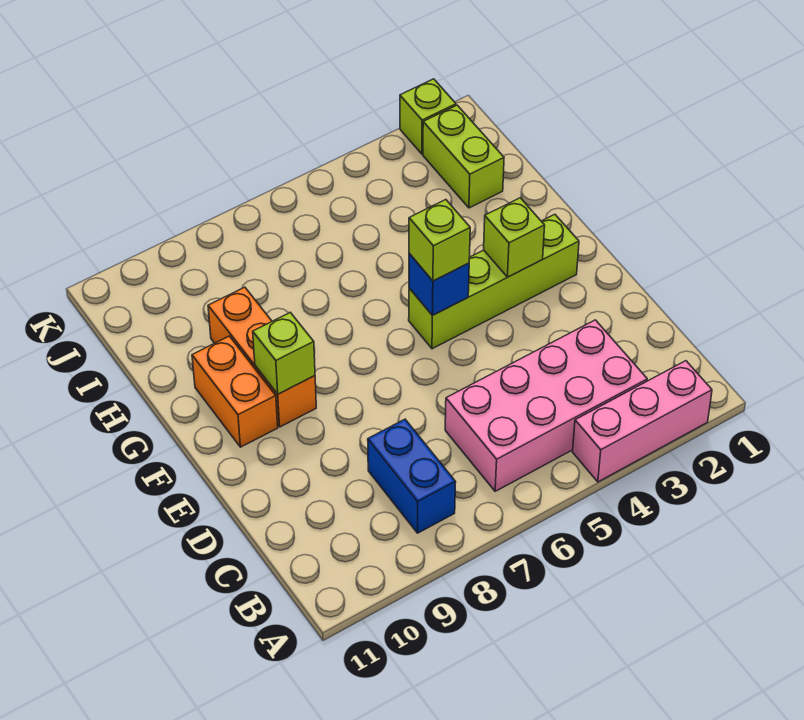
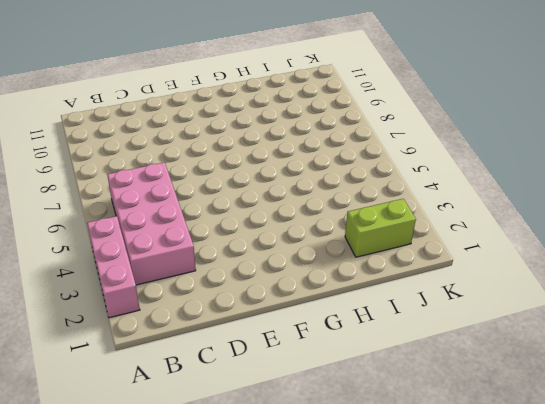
none -> blue 1x2 brick [368,419,456,533]
none -> lime 1x4 brick [409,214,579,349]
none -> orange 1x3 brick [208,287,316,427]

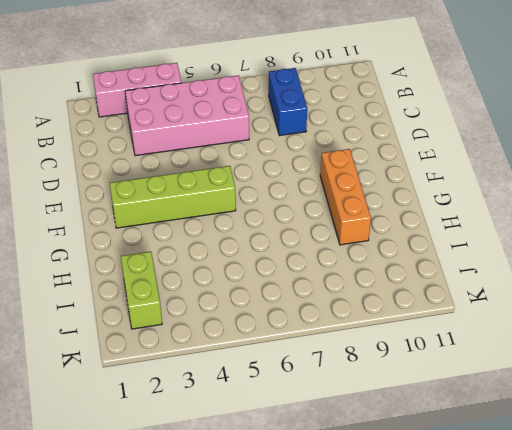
none -> orange 1x2 brick [192,336,278,447]
none -> lime 1x1 brick [400,79,456,154]
none -> lime 1x1 brick [484,198,545,277]

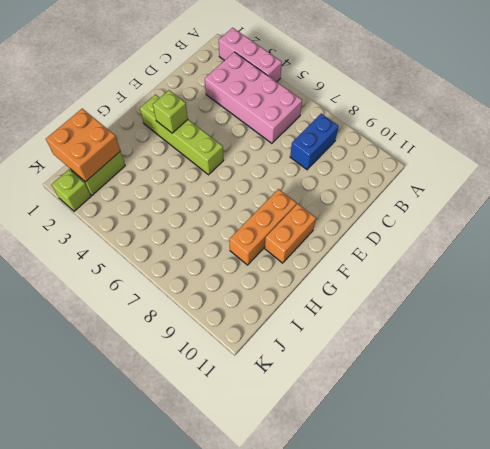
orange 2x2 brick [46,109,120,182] -> none
none -> blue 1x1 brick [409,253,469,315]
none -> lime 1x1 brick [253,312,315,394]
none -> lime 1x1 brick [409,200,470,281]

